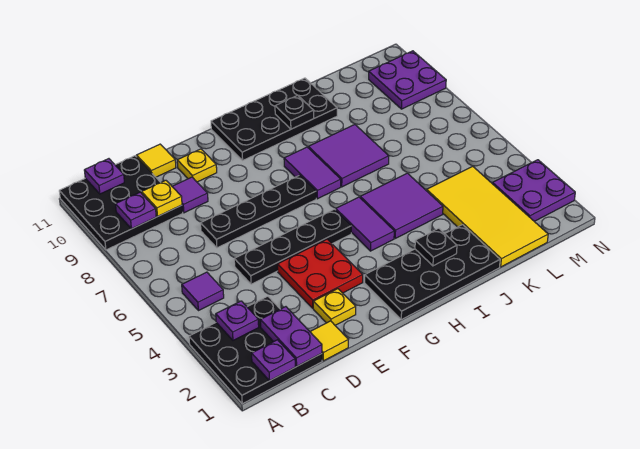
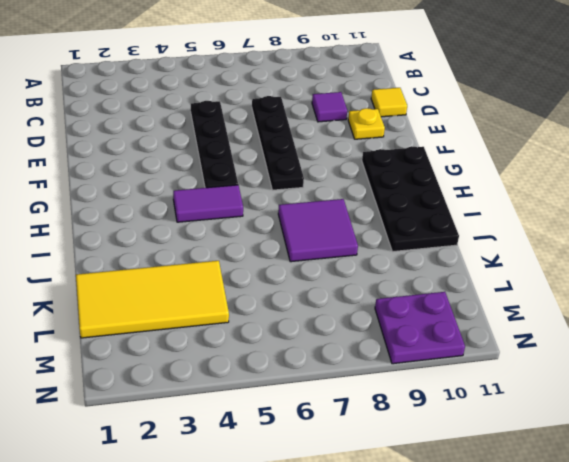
none -> black 3x3 plate [189,296,322,404]
none -> black 3x3 plate [59,156,183,250]
none -> purple 1x1 tile [182,272,224,311]

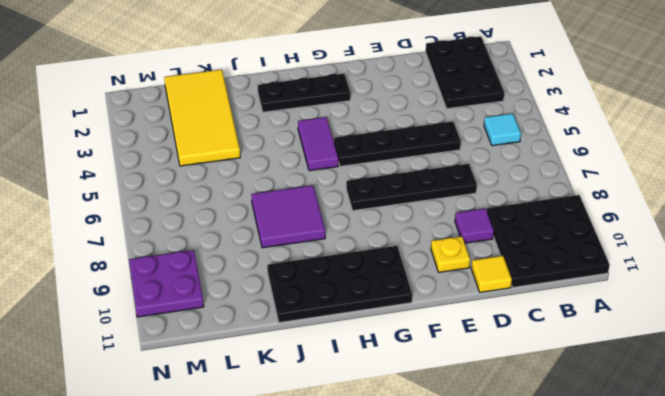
black 2x3 plate [426,37,504,109] -> black 3x3 plate [189,296,322,404]
cyan 1x1 tile [484,114,521,146] -> purple 1x1 tile [182,272,224,311]
black 1x3 plate [258,74,350,112] -> black 2x4 plate [365,225,500,320]
none -> yellow 1x1 tile [310,321,348,361]
none -> yellow 1x1 plate [313,289,356,325]
none -> red 2x2 plate [278,239,363,308]

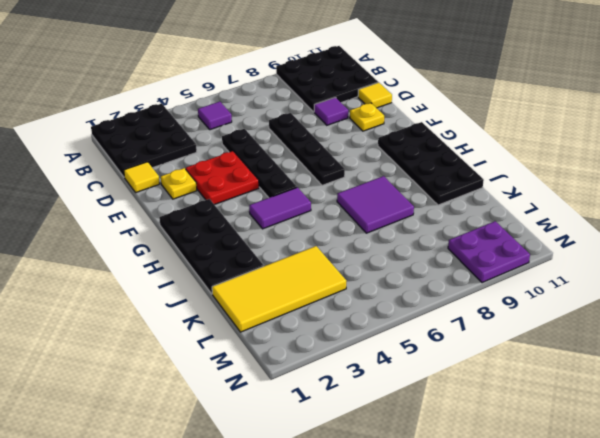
none -> purple 1x2 tile [284,147,341,199]
none -> purple 2x2 tile [360,173,443,238]
none -> purple 2x2 plate [493,160,575,221]

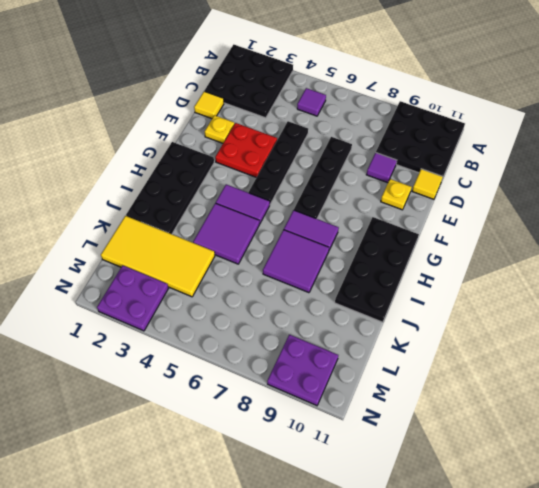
none -> purple 1x1 plate [252,340,295,381]
none -> purple 1x1 plate [216,301,259,340]
none -> purple 1x1 plate [116,192,156,229]

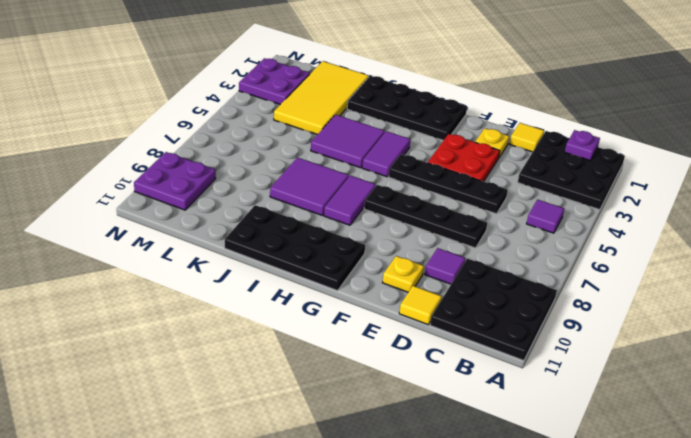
none -> purple 1x1 plate [216,301,259,340]
none -> purple 1x1 plate [116,192,156,229]
none -> purple 1x1 plate [84,159,124,194]

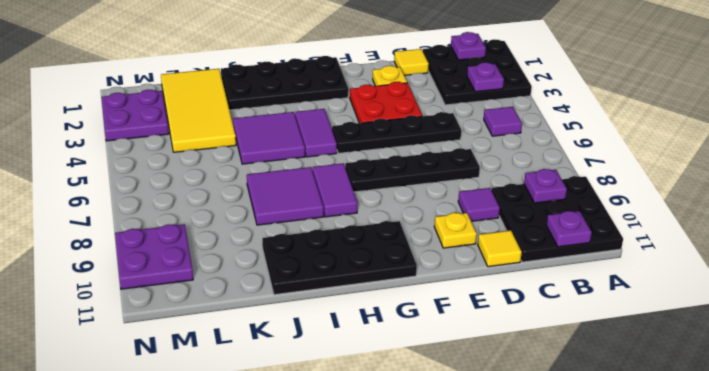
none -> purple 1x2 plate [261,307,322,366]
none -> yellow 1x1 plate [142,180,182,216]
none -> black 1x1 plate [415,228,457,266]

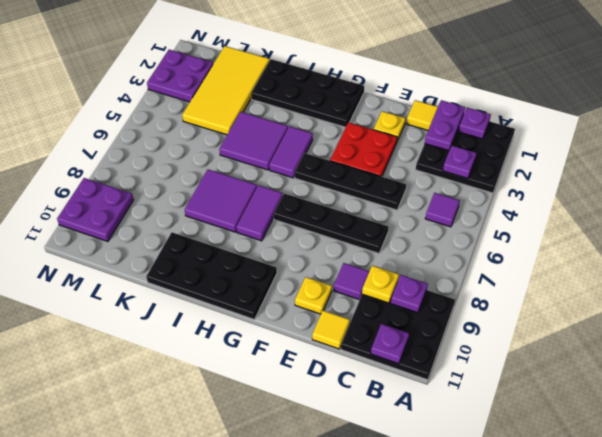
none -> black 1x1 plate [415,228,457,266]
none -> black 1x1 plate [275,95,314,129]

